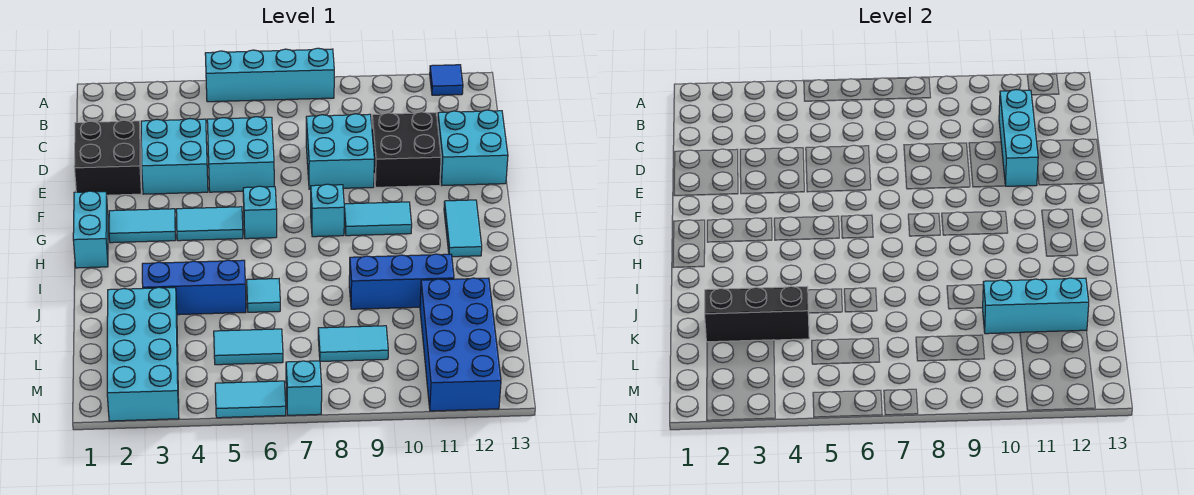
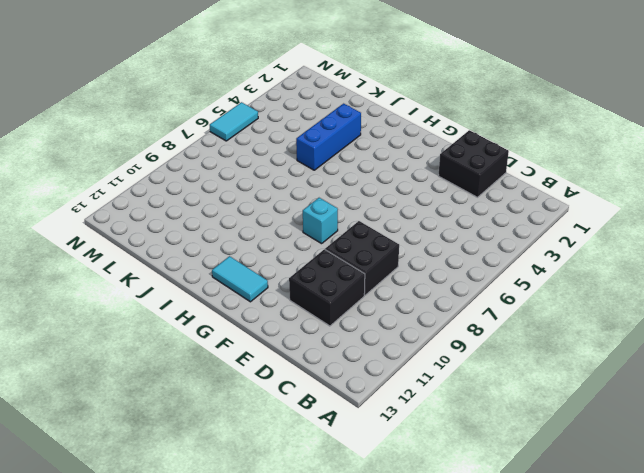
black 2x2 brick [325,221,399,295] -> cyan 2x2 brick [306,114,374,189]
none -> cyan 1x4 brick [205,48,334,102]
none -> blue 1x1 tile [430,65,463,95]
none -> cyan 2x2 brick [141,119,208,194]

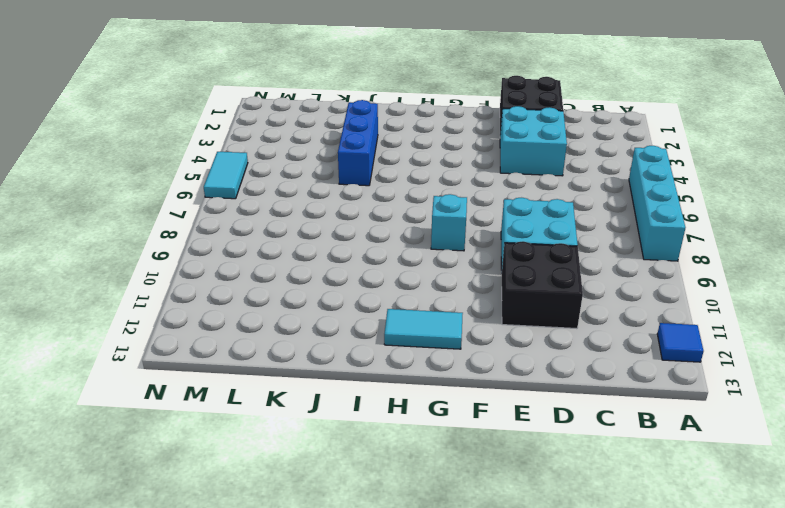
none -> cyan 2x2 brick [207,117,274,192]
none -> cyan 2x2 brick [438,110,508,185]
none -> cyan 1x2 brick [73,191,108,268]

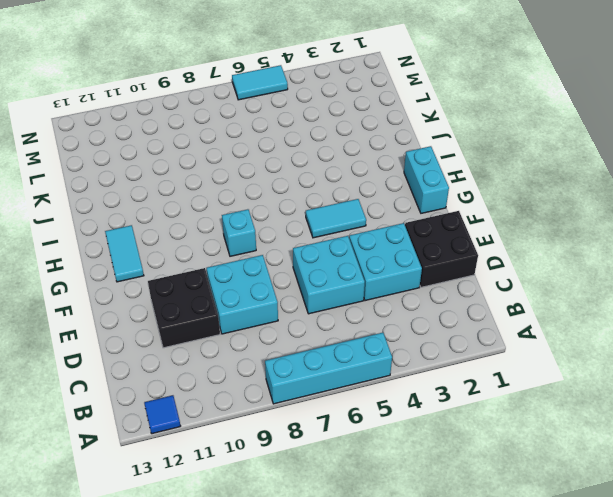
none -> cyan 2x2 brick [438,110,508,185]
none -> cyan 1x2 tile [109,209,176,243]
none -> cyan 1x1 brick [243,186,277,239]

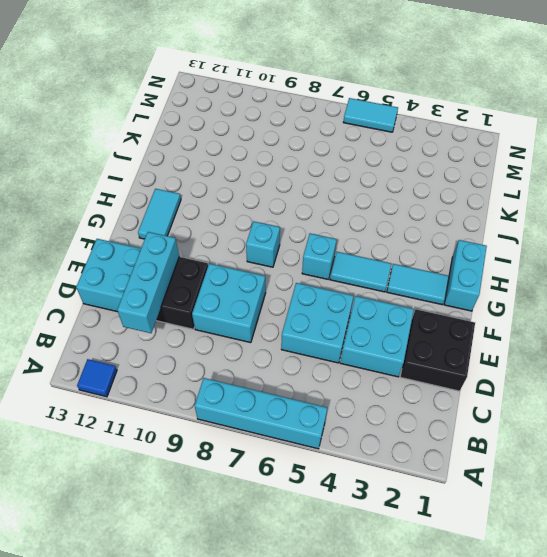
none -> cyan 1x2 tile [344,202,412,236]
none -> blue 1x3 brick [142,260,246,315]
none -> cyan 1x1 tile [247,279,280,312]

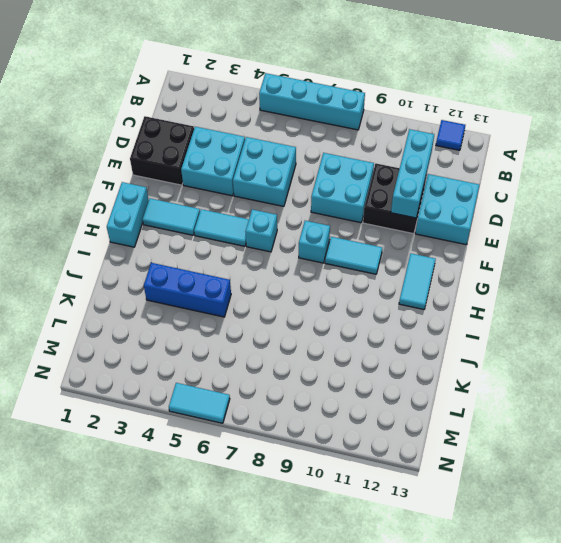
none -> cyan 1x1 tile [247,279,280,312]
none -> blue 1x3 brick [349,254,454,309]
none -> cyan 2x4 brick [107,287,179,421]

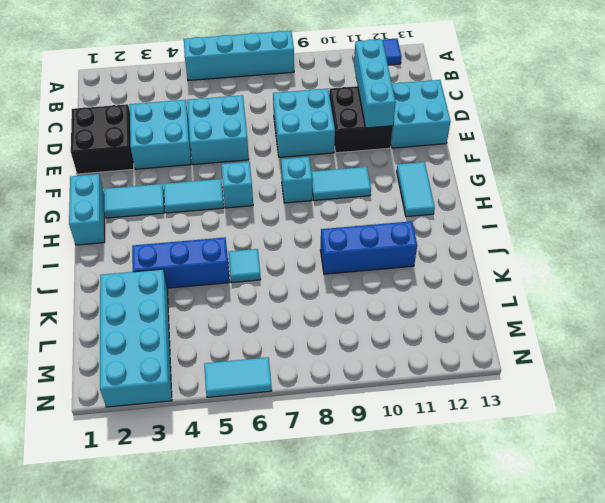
none -> blue 2x4 brick [420,278,501,411]
none -> cyan 1x2 tile [214,329,283,365]
none -> cyan 1x2 tile [318,326,388,362]

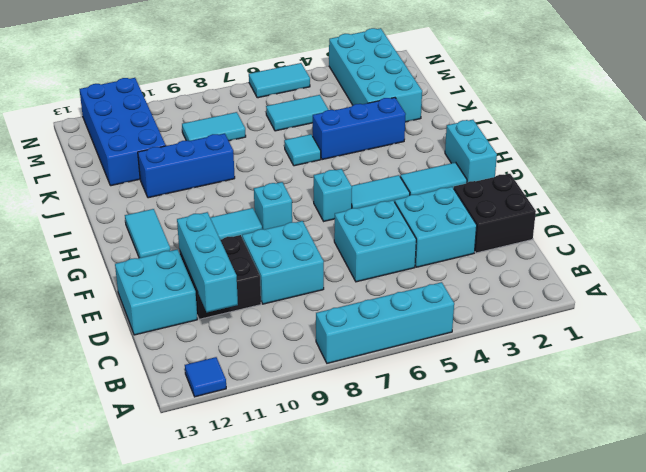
none -> cyan 1x1 brick [286,361,322,415]
none -> black 1x3 brick [705,286,809,342]
none -> cyan 1x3 brick [983,278,1089,334]

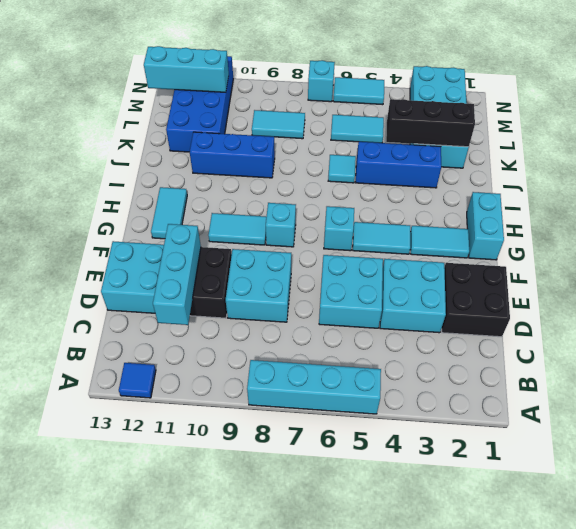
cyan 1x3 brick [144,46,229,92] -> cyan 1x3 brick moved to [983,278,1089,334]

